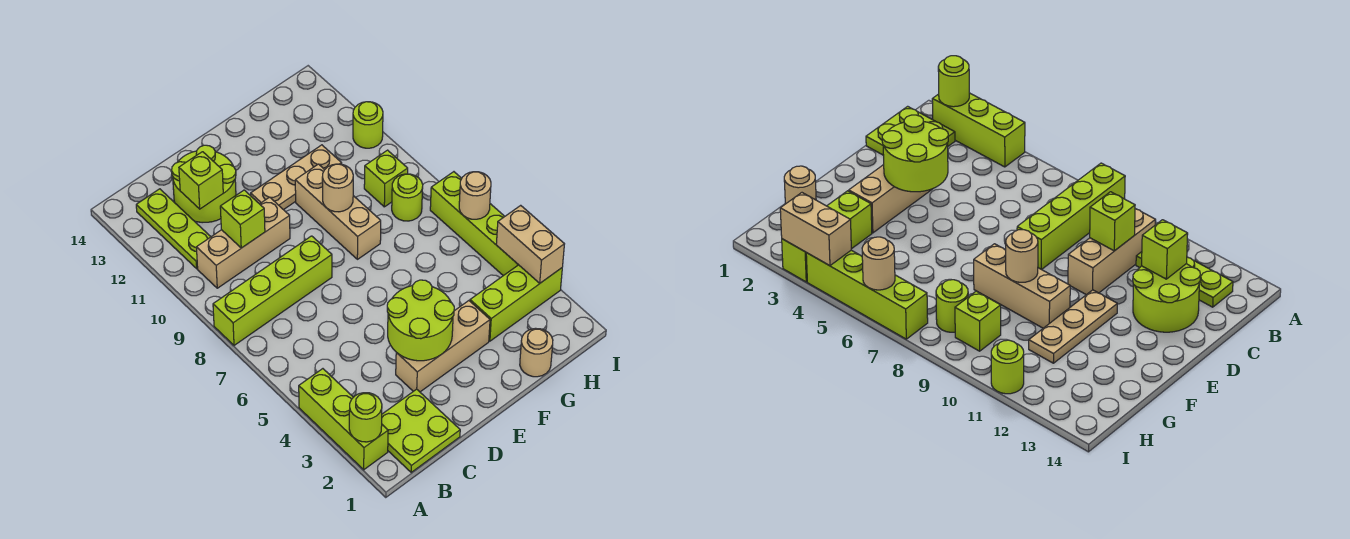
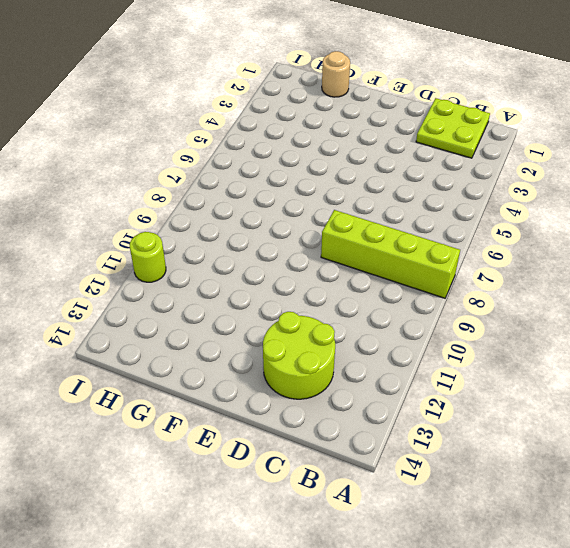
none -> lime 1x3 brick [299,369,388,470]
none -> tan 1x3 brick [196,197,290,288]
none -> lime 1x3 plate [136,189,211,269]

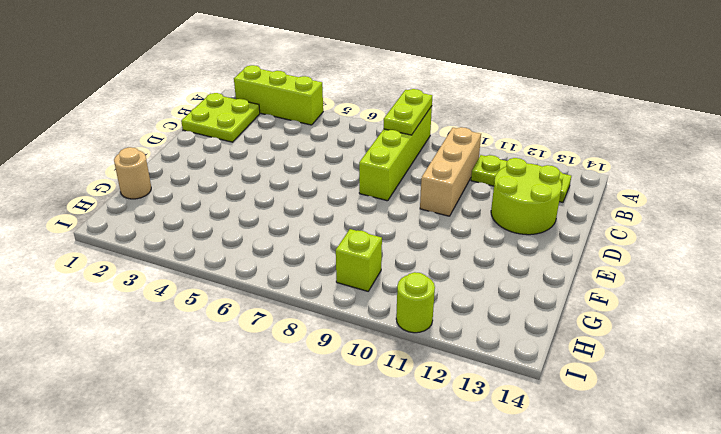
lime 1x2 plate [384,89,432,135] -> none
none -> tan 1x3 brick [396,301,490,392]
none -> tan 1x3 plate [251,145,342,210]
none -> tan 1x3 brick [295,164,381,259]

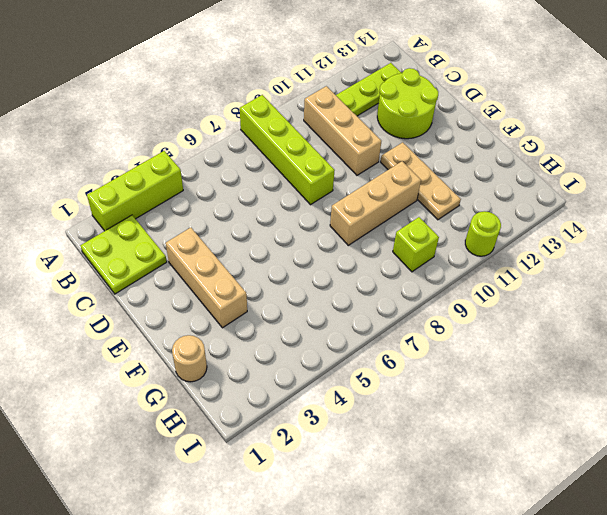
none -> lime 1x3 brick [470,265,562,341]
none -> lime 1x1 round brick [392,174,423,221]
none -> lime 1x4 brick [430,172,518,276]

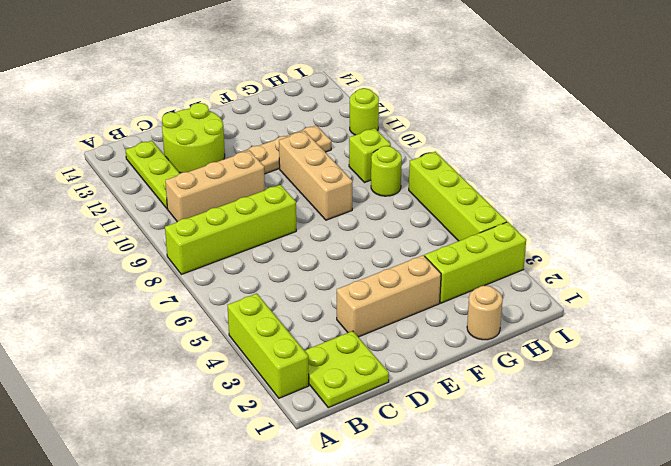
none -> lime 1x1 round brick [349,393,382,442]
none -> lime 1x1 brick [220,190,265,248]
none -> lime 1x1 brick [179,152,223,209]

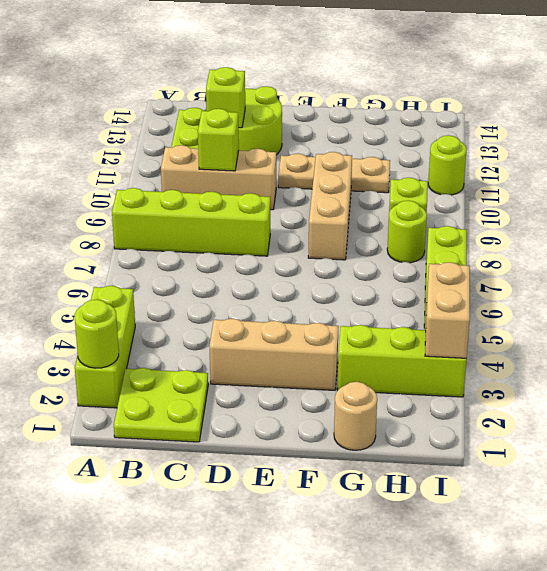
none -> lime 2x2 round brick [387,280,454,361]
none -> tan 1x1 round brick [322,164,353,212]
none -> tan 1x1 round brick [459,172,491,219]

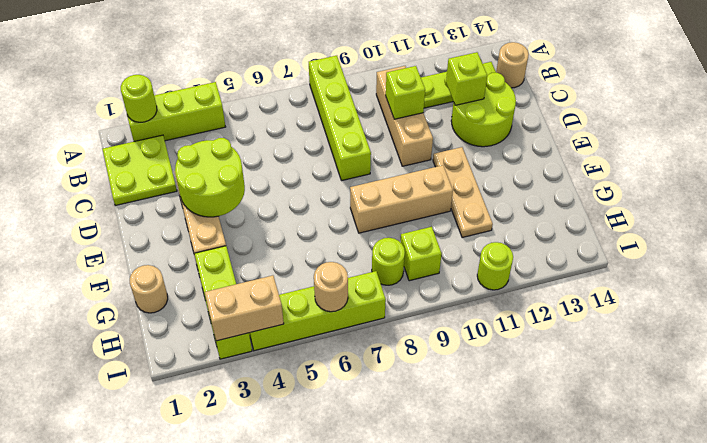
tan 1x1 round brick [496,42,529,88] -> tan 1x1 round brick moved to [322,164,353,212]

